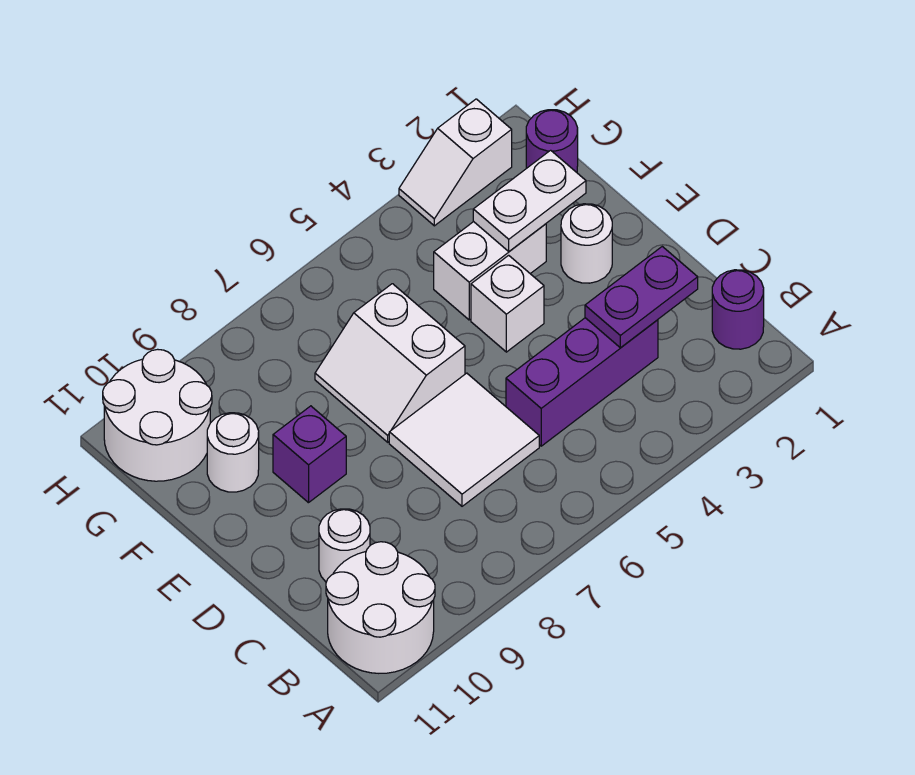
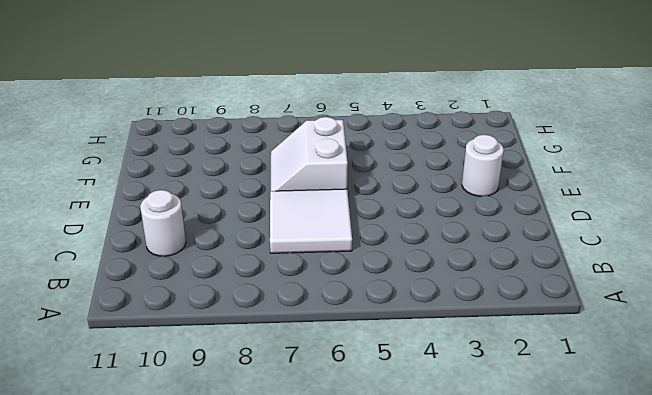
none -> white 2x2 round brick [326,542,435,673]
none -> purple 1x1 round brick [712,270,764,349]
none -> purple 1x3 brick [506,318,658,446]

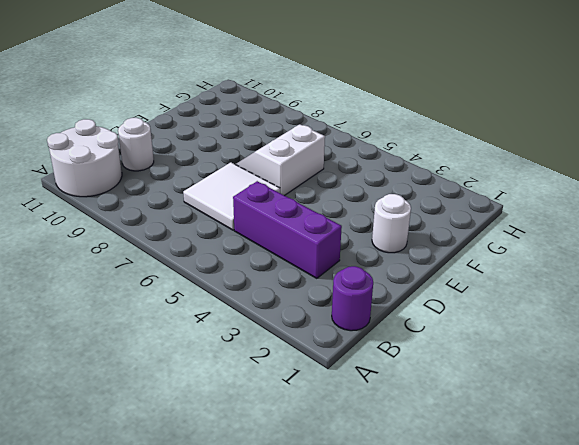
none -> white 1x1 brick [471,255,544,352]
none -> purple 1x1 brick [273,406,346,503]
none -> white 1x2 brick [434,222,546,320]

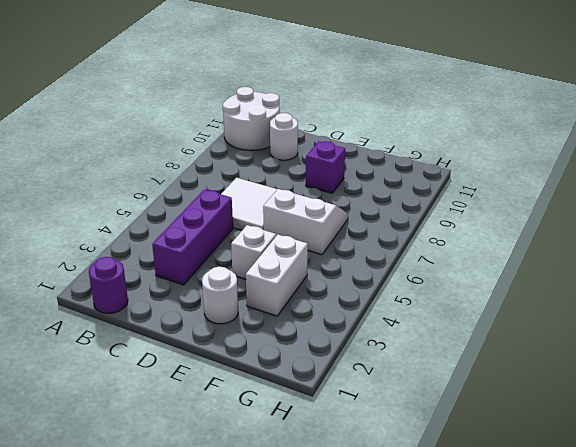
none -> white 1x1 round brick [207,413,259,492]
none -> purple 1x1 round brick [526,110,578,172]
none -> white 2x2 round brick [103,349,212,481]

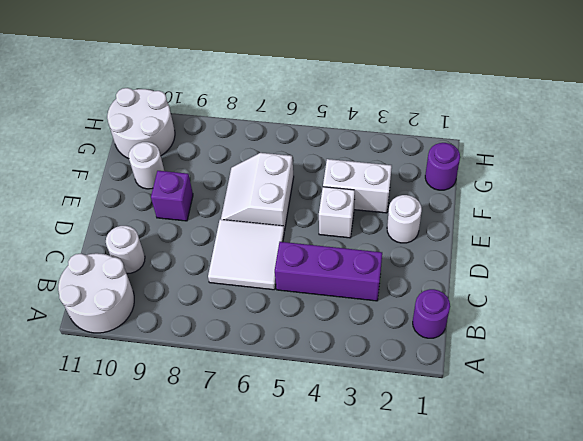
none -> white 1x2 slope [399,99,512,226]
none -> purple 1x2 plate [585,247,698,348]
none -> white 1x2 plate [473,150,586,251]

